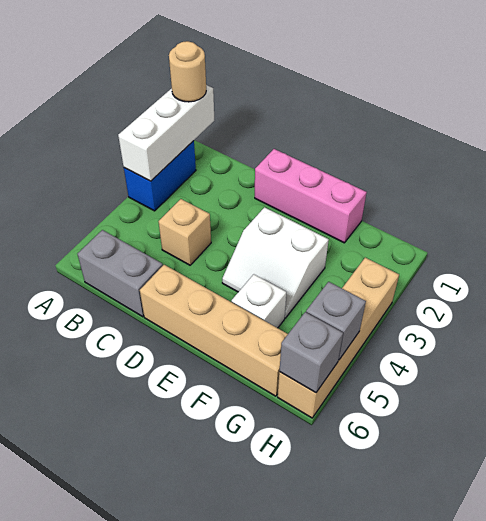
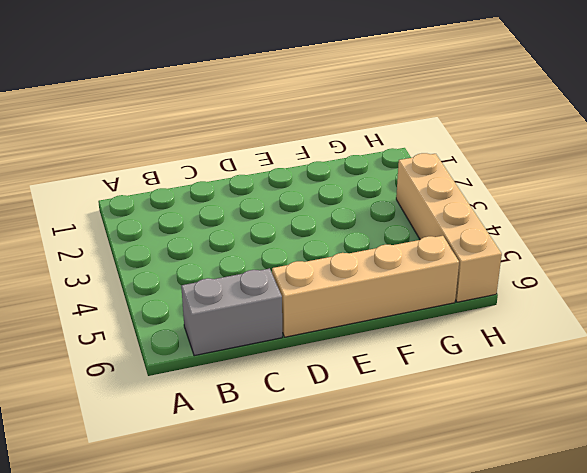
none -> blue 1x2 brick [124,141,196,211]
none -> tan 1x1 brick [158,199,211,265]
none -> pink 1x3 brick [255,149,367,243]

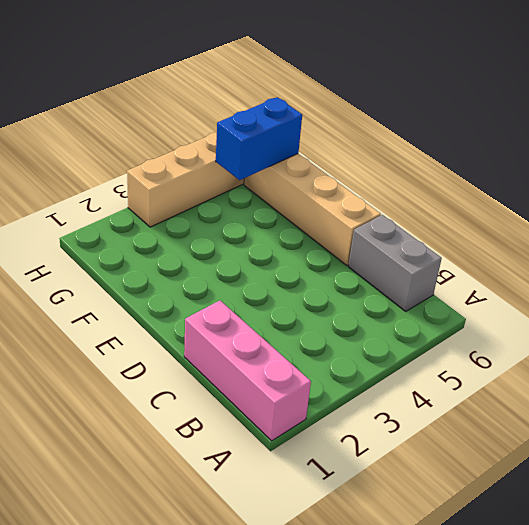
pink 1x3 brick [184,300,311,441] -> pink 1x3 brick moved to [255,149,367,243]
blue 1x2 brick [216,97,302,180] -> blue 1x2 brick moved to [124,141,196,211]
none -> tan 1x1 brick [158,199,211,265]
none -> white 2x2 slope [222,207,329,318]
none -> white 1x1 brick [231,274,286,328]

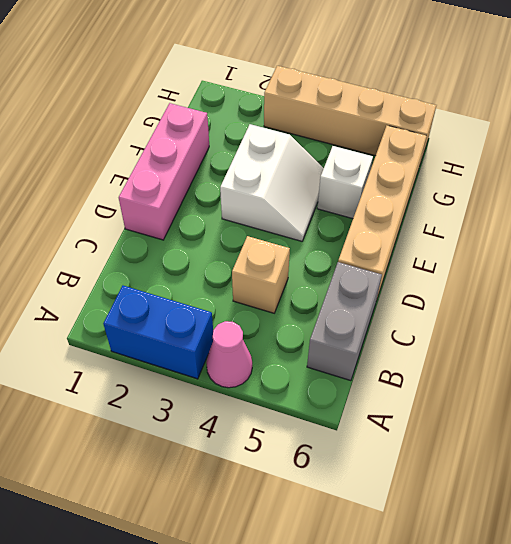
pink 1x1 cone [206,321,252,388] -> none
none -> white 1x3 brick [118,85,214,181]
none -> grey 1x1 brick [306,282,366,360]
none -> grey 1x1 brick [280,312,343,393]

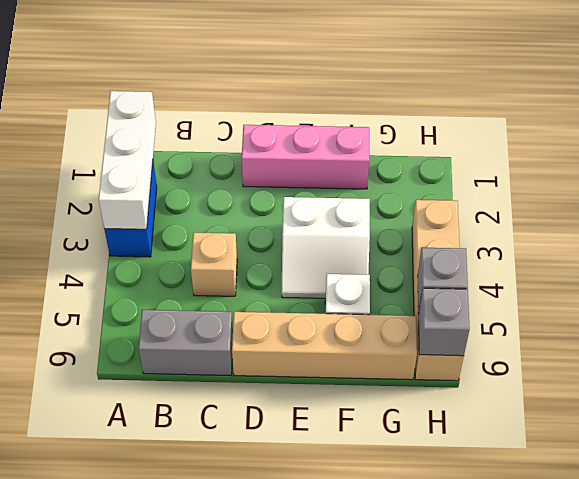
none -> tan 1x1 round brick [169,41,206,102]

